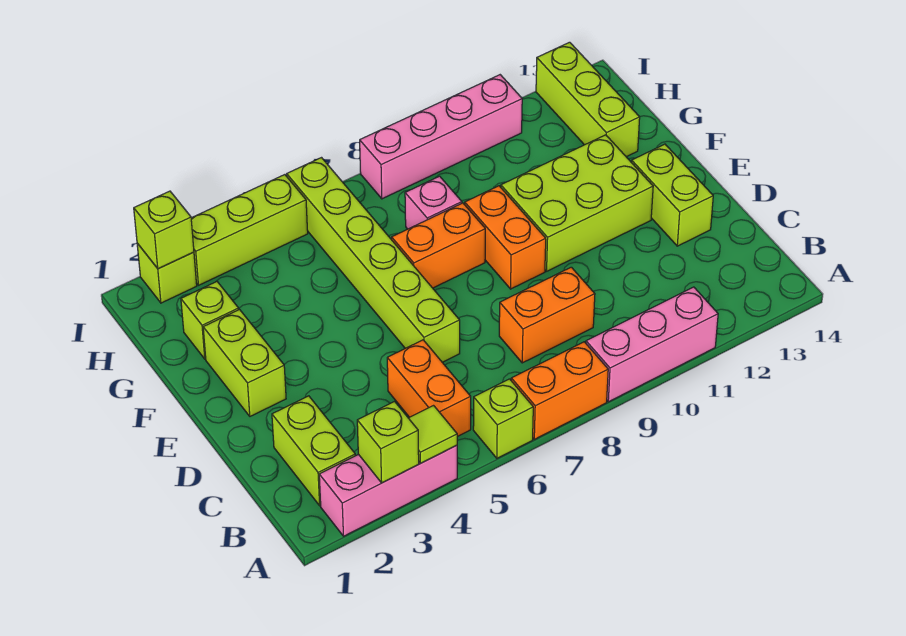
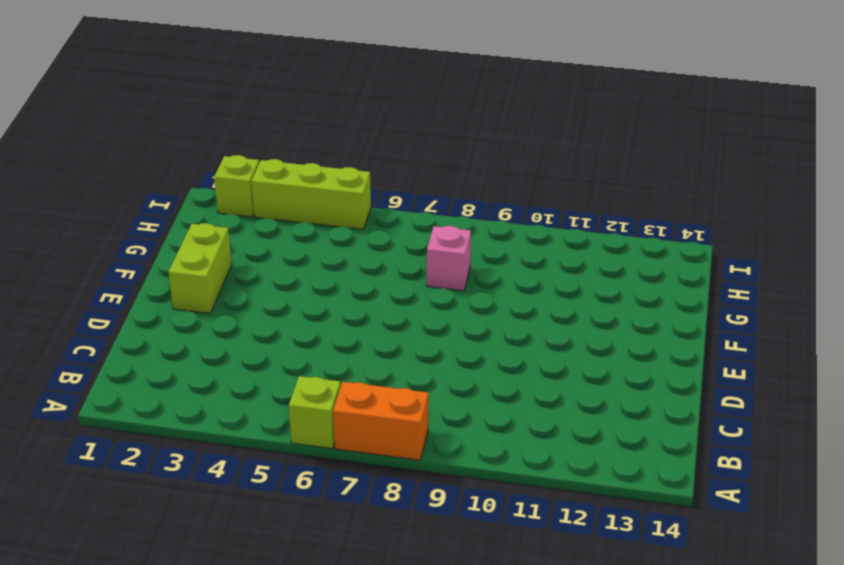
none -> pink 1x3 brick [319,445,457,536]
none -> pink 1x3 brick [586,287,718,402]
none -> lime 1x2 brick [272,396,355,506]

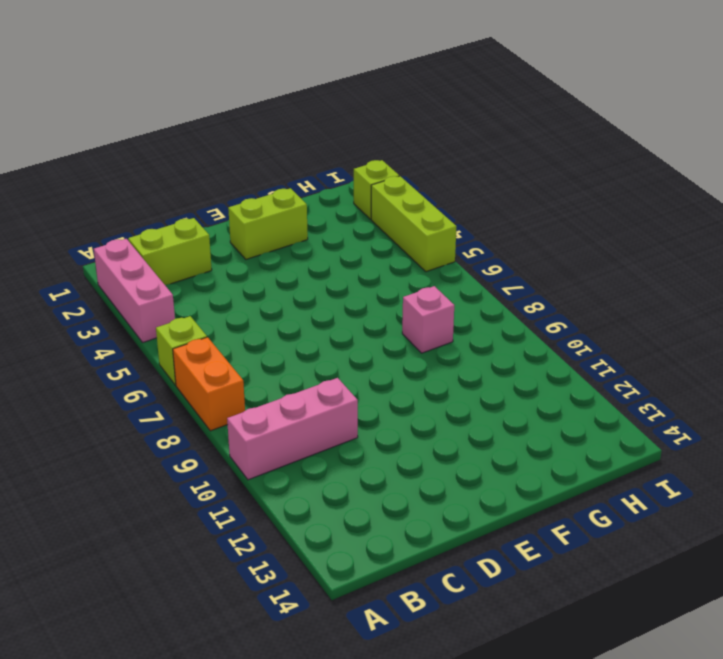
pink 1x3 brick [227,378,358,480] -> pink 1x3 brick turned to [586,287,718,402]
none -> orange 1x2 brick [387,340,471,437]
none -> orange 1x2 brick [499,267,595,363]
none -> lime 1x6 brick [287,158,460,362]

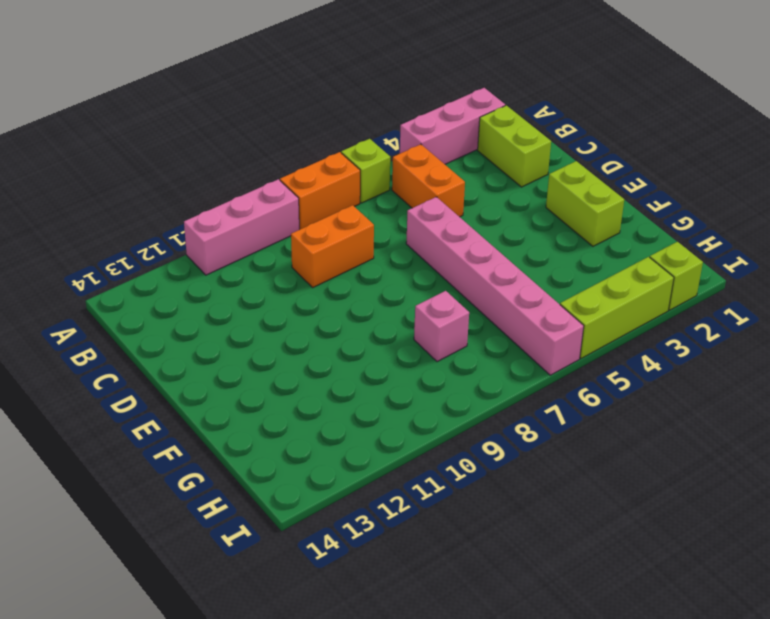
pink 1x6 brick [406,197,584,375] -> lime 1x6 brick [287,158,460,362]
none -> lime 1x2 brick [632,144,713,246]
none -> orange 1x2 brick [465,186,546,289]
none -> lime 2x3 brick [501,135,653,271]

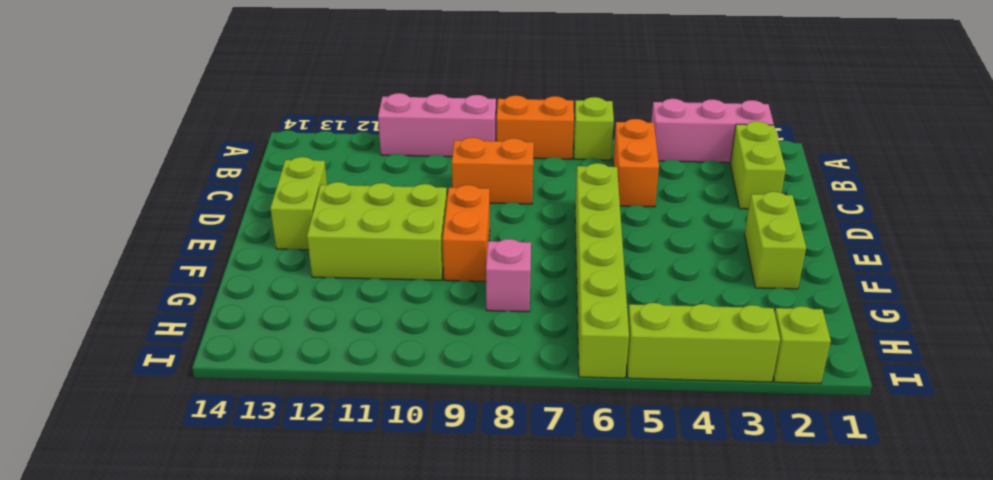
none -> orange 1x2 brick [392,203,485,288]
none -> lime 1x1 brick [181,282,239,359]
none -> lime 1x3 brick [536,42,640,157]

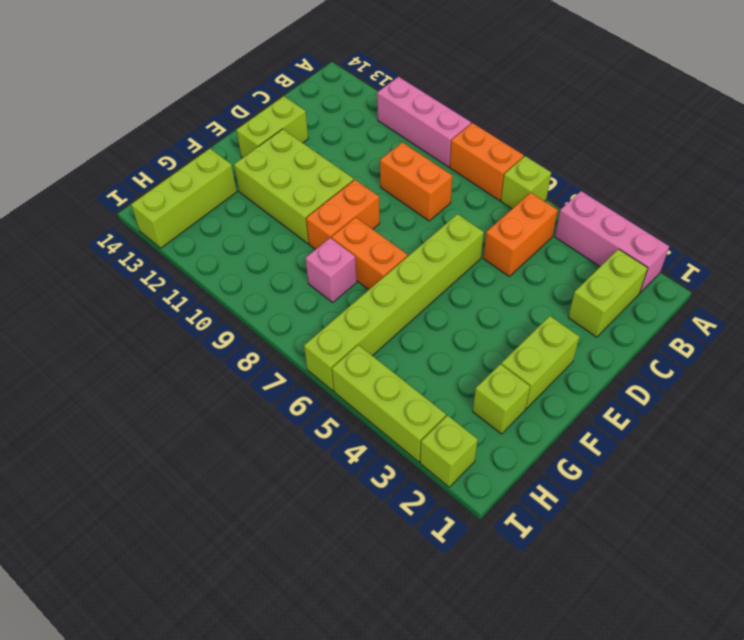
none -> pink 1x4 brick [360,75,522,199]
none -> lime 1x1 brick [357,402,419,483]
none -> lime 1x1 tile [409,406,457,463]

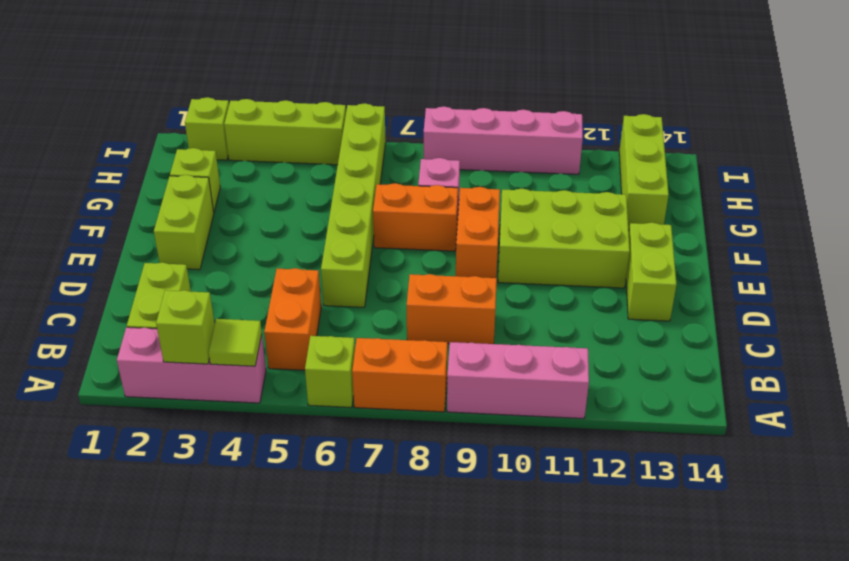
none -> lime 1x1 brick [134,191,194,269]

